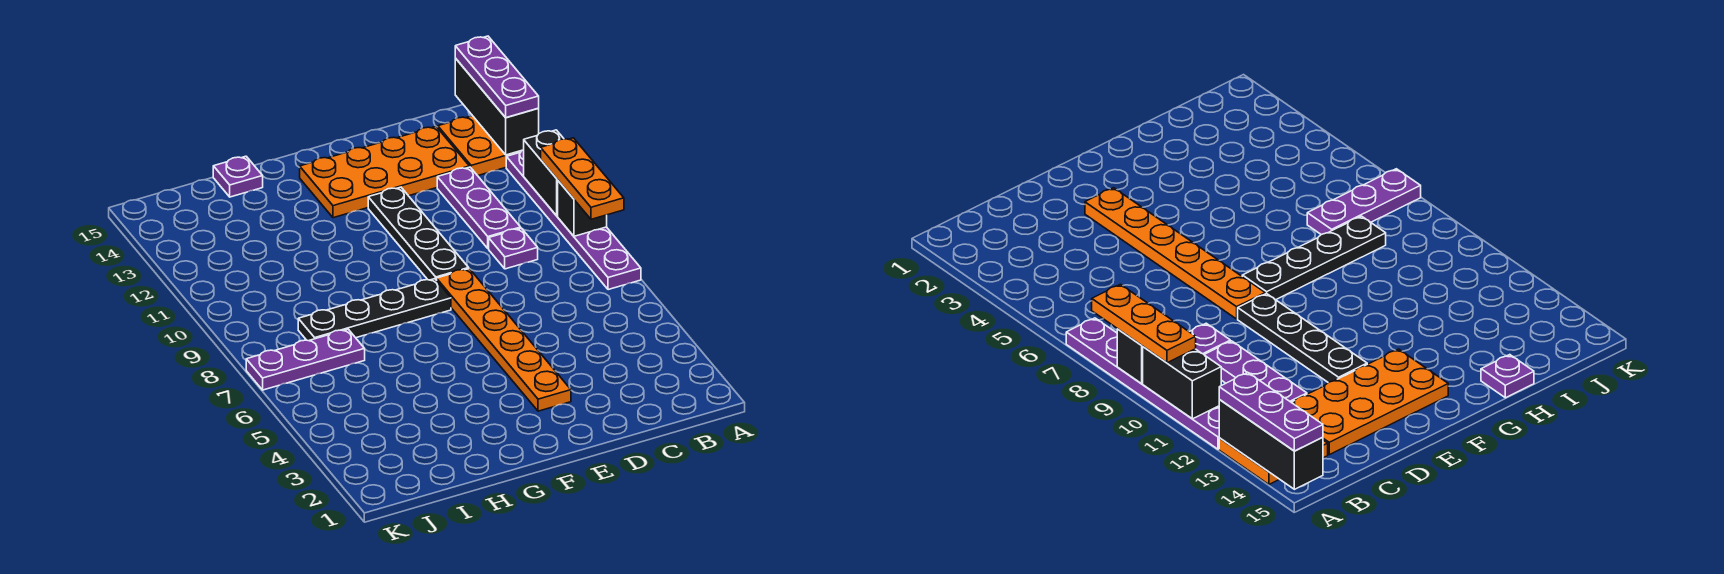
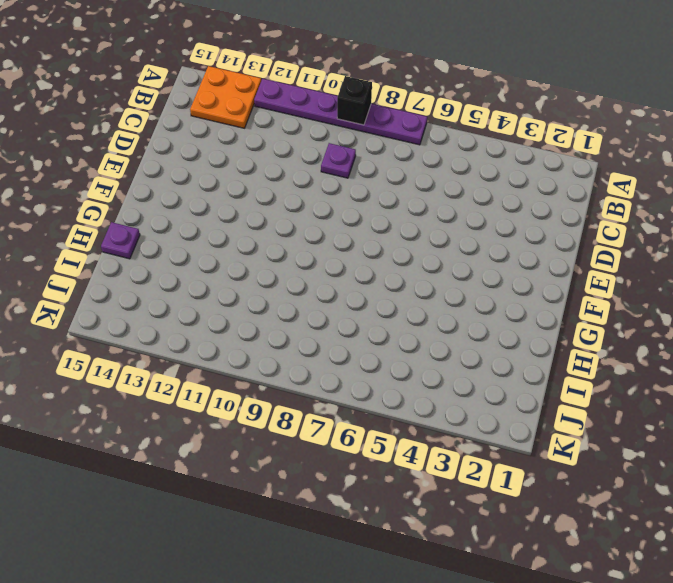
none -> purple 1x3 plate [437,167,521,249]
none -> orange 2x4 plate [300,126,469,218]
none -> orange 1x6 plate [437,269,571,411]

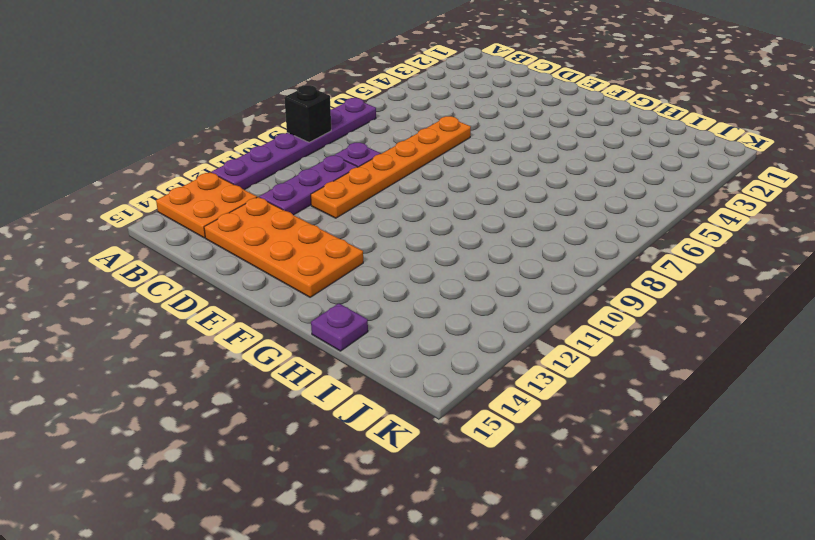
orange 1x6 plate [311,116,471,218] -> orange 1x6 plate moved to [437,269,571,411]
none -> black 1x4 plate [368,187,469,280]
none -> black 1x4 plate [298,279,451,341]
none -> purple 1x3 plate [246,329,365,390]

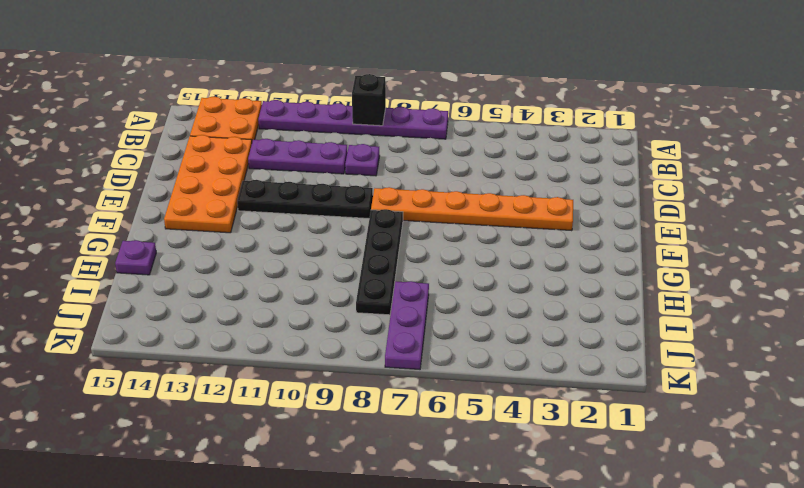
none -> black 1x2 brick [524,130,564,216]
none -> black 1x3 brick [455,58,539,155]
none -> orange 1x3 plate [541,138,624,219]

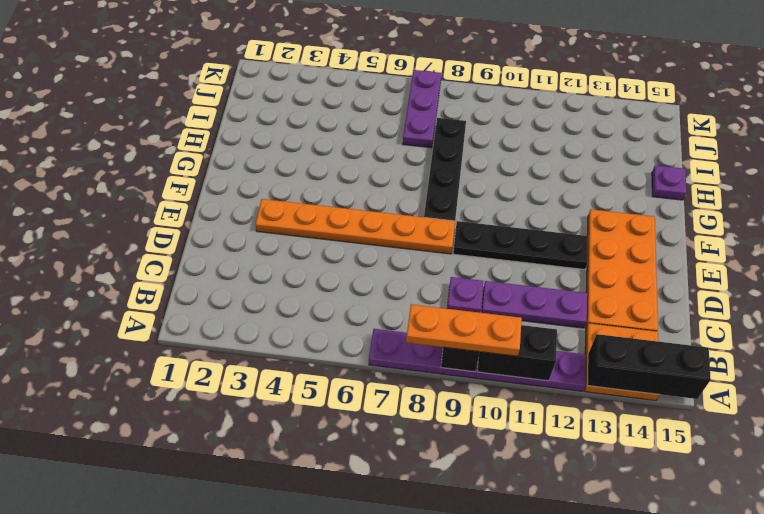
none -> purple 1x3 plate [455,36,539,118]

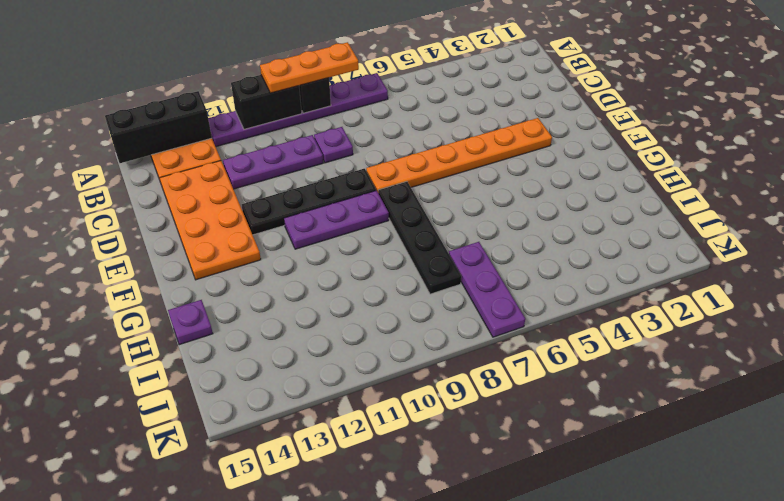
purple 1x3 plate [284,191,389,249] -> purple 1x3 plate moved to [455,36,539,118]

